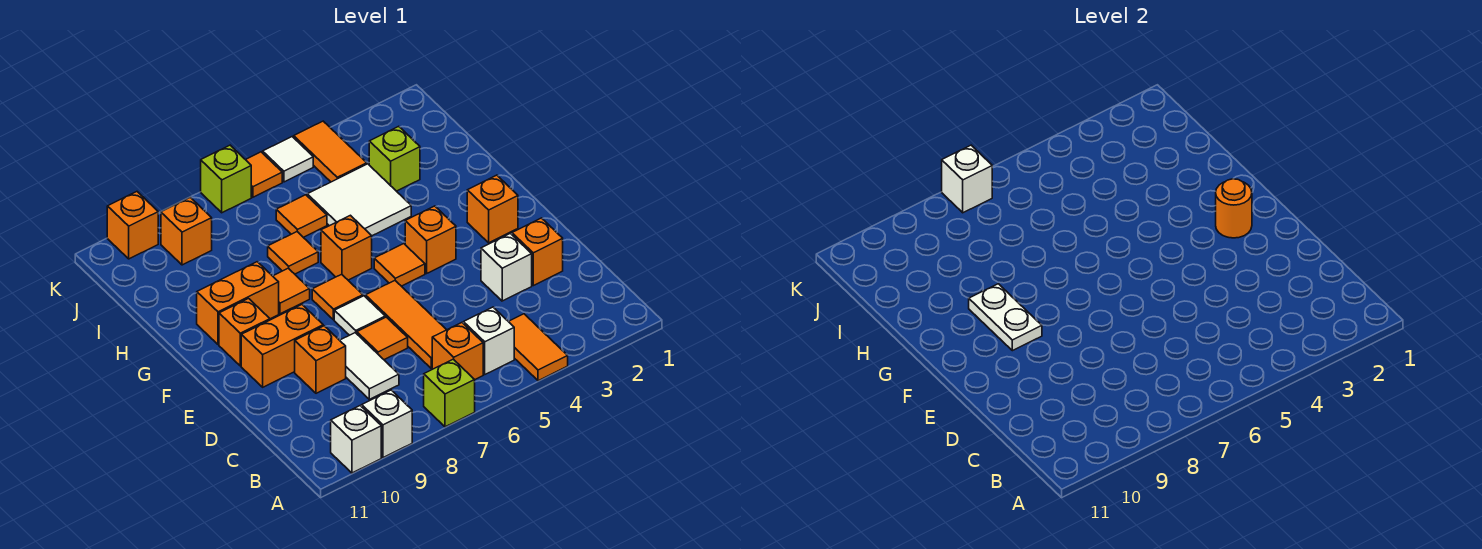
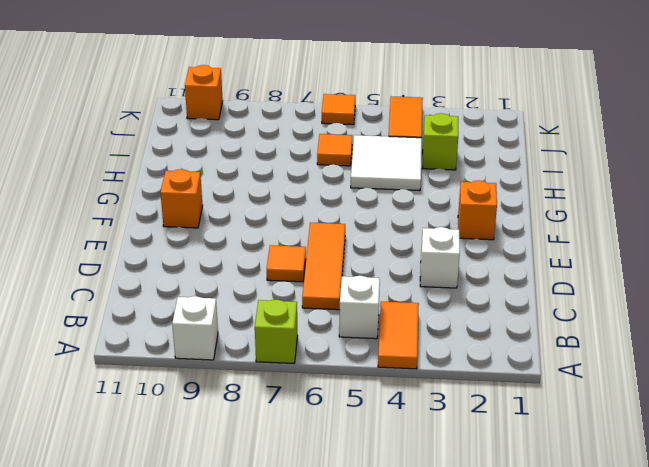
none -> white 1x1 brick [331,406,381,473]
none -> orange 1x1 brick [432,323,483,379]
none -> white 1x2 tile [340,333,399,399]
none -> orange 1x1 brick [512,218,563,286]

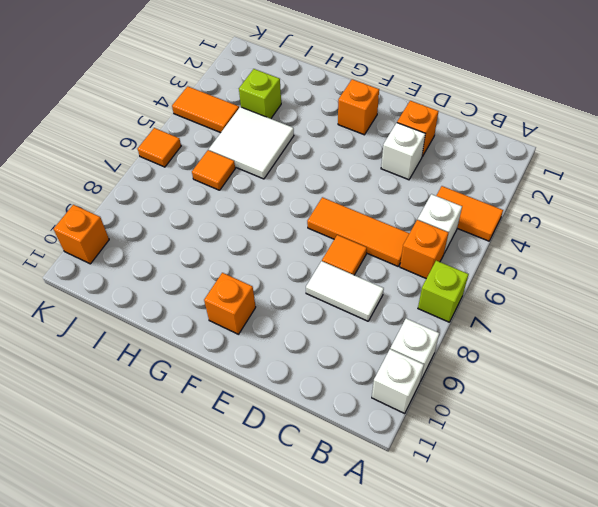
none -> orange 1x1 brick [295,326,346,393]
none -> white 1x1 tile [334,296,385,335]
none -> orange 1x2 brick [241,305,323,387]
none -> orange 1x1 brick [405,206,456,273]

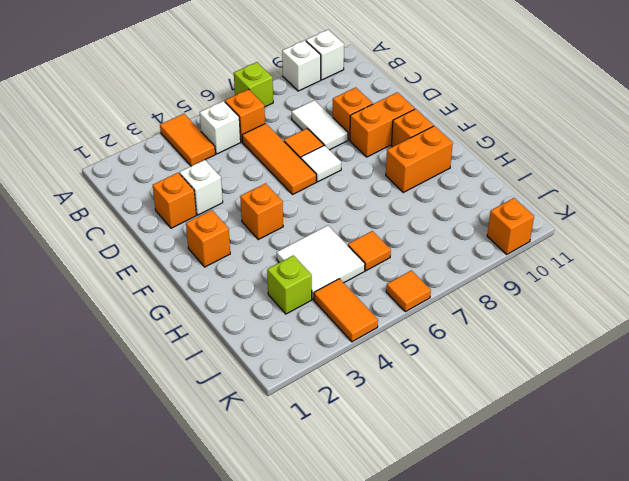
none -> orange 1x1 tile [374,244,425,286]
none -> orange 1x1 tile [312,274,363,320]
none -> orange 1x1 brick [321,215,372,280]
none -> orange 1x1 tile [273,268,310,314]

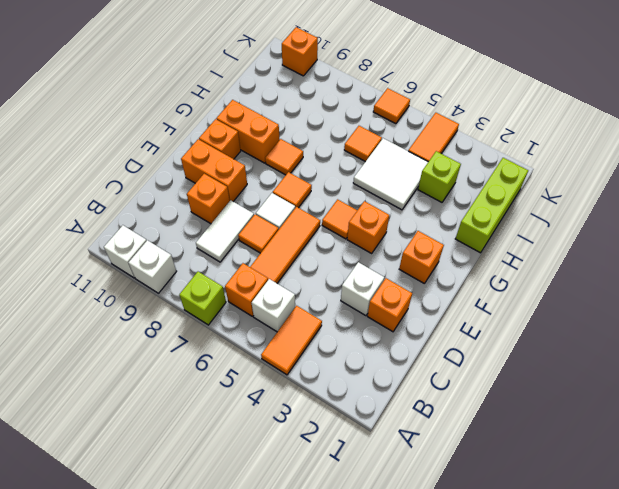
lime 1x3 brick [455,158,528,253] -> none
none -> orange 1x1 brick [321,215,372,280]
none -> orange 1x1 tile [268,232,318,274]
none -> orange 1x1 brick [161,197,212,265]
none -> white 1x1 tile [263,137,313,182]

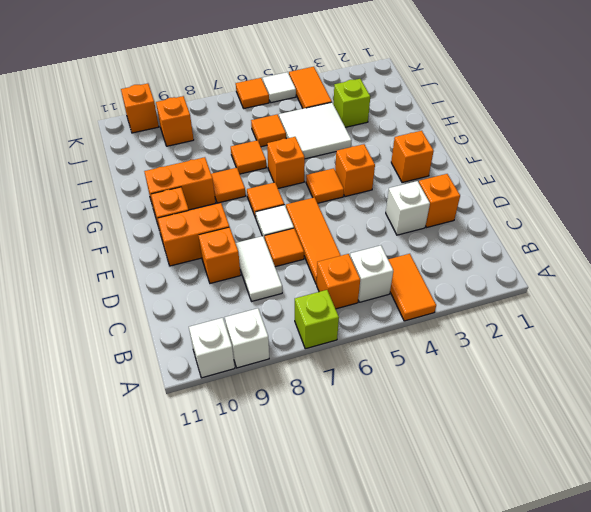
none -> lime 1x1 brick [201,145,251,213]
none -> orange 1x1 round brick [1216,179,1252,238]
none -> white 1x2 plate [969,284,1042,351]
none -> white 1x1 brick [942,145,992,213]

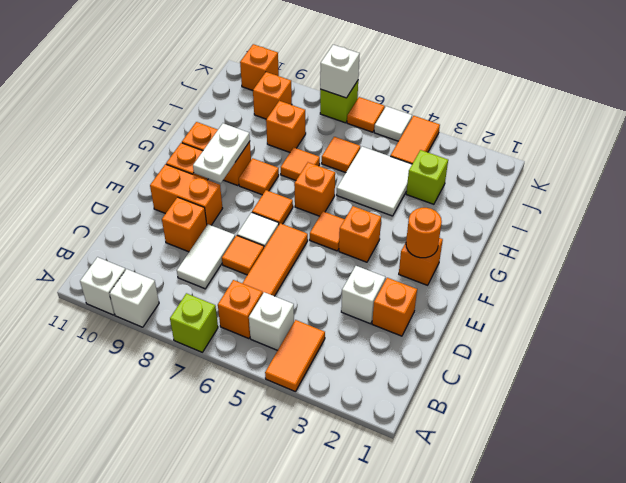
orange 1x1 brick [266,101,306,152] -> none

